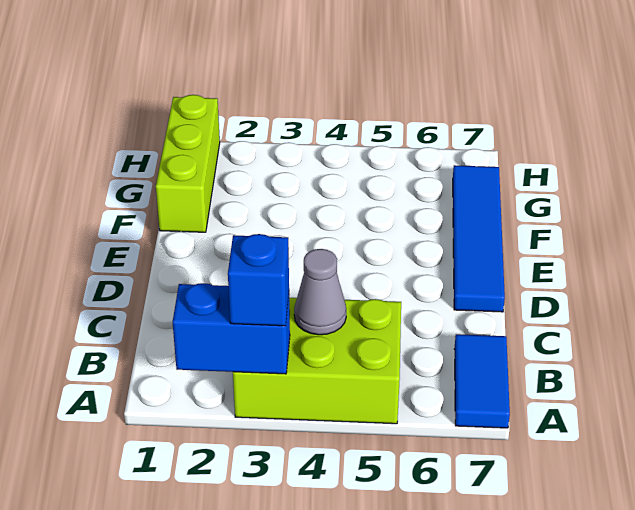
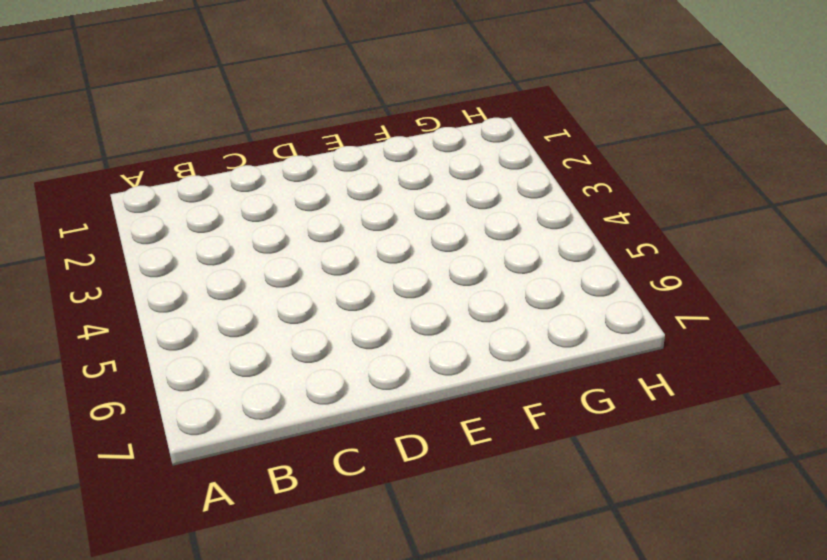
none -> lime 2x3 brick [233,298,401,424]
none -> blue 1x2 tile [454,334,510,428]

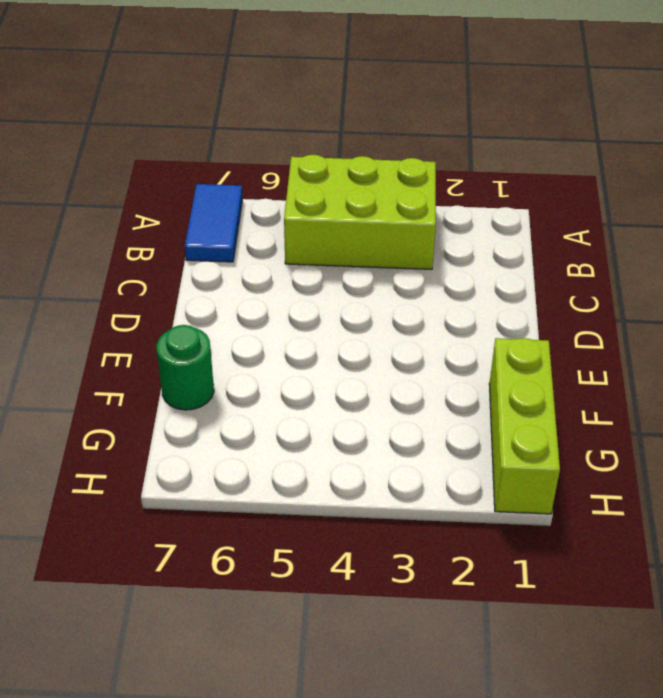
green 1x1 round brick [157,325,214,410] -> blue 1x4 tile [453,165,505,312]
none -> blue 1x2 brick [173,283,290,374]
none -> grey 1x1 cone [294,249,346,335]

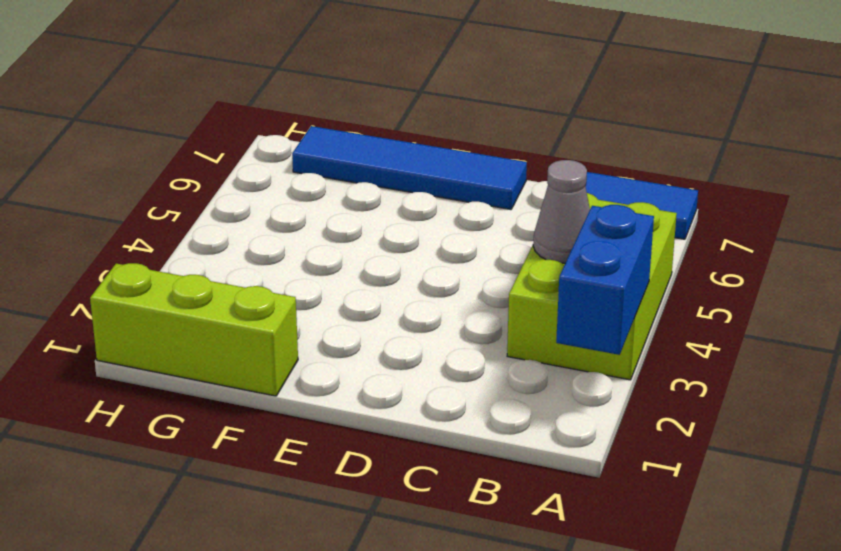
none -> blue 1x1 brick [228,234,289,326]

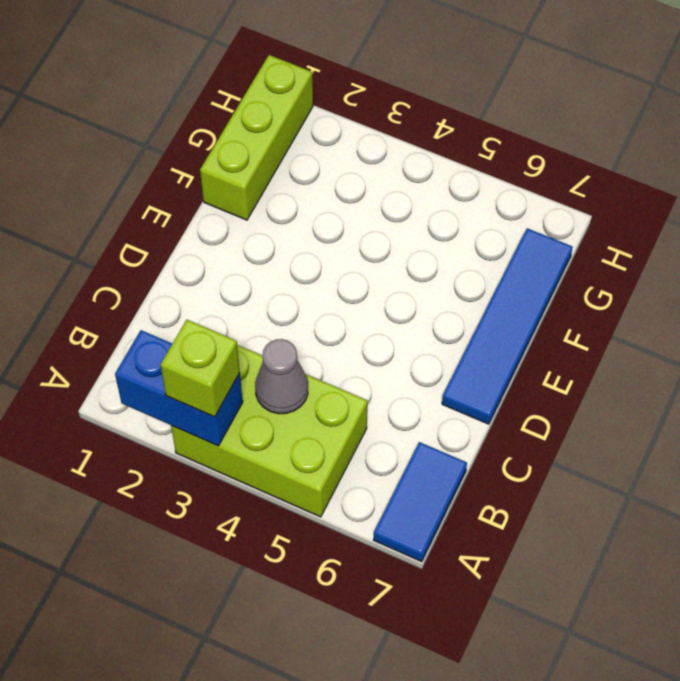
lime 1x1 brick [161,320,240,417] -> blue 1x1 brick [228,234,289,326]

